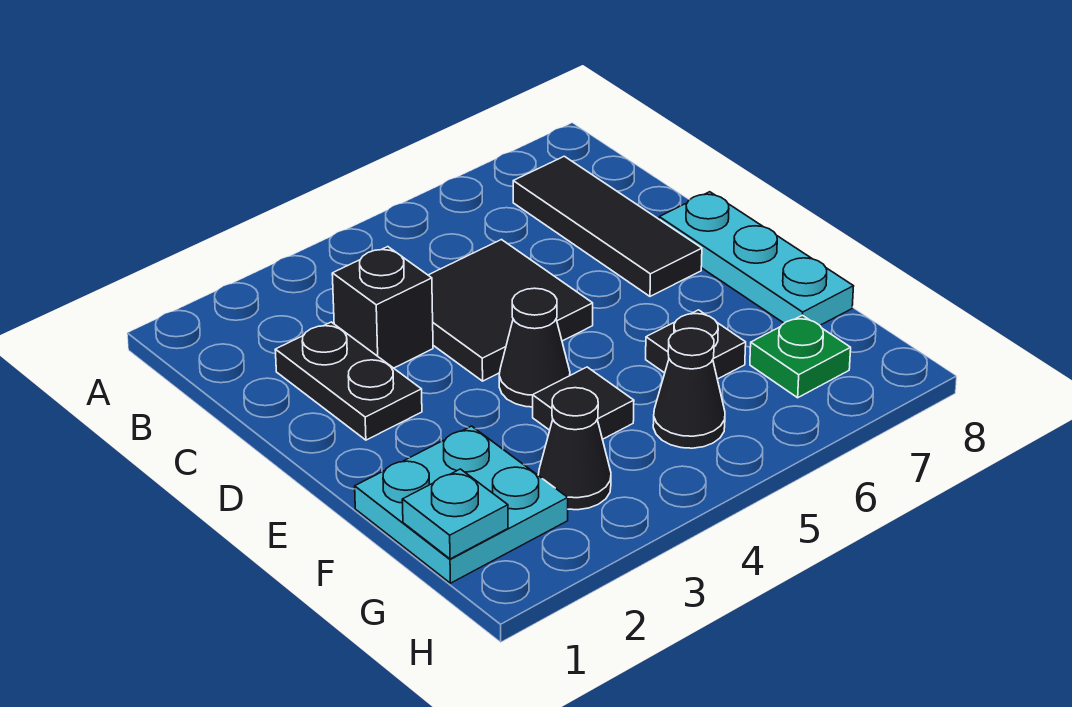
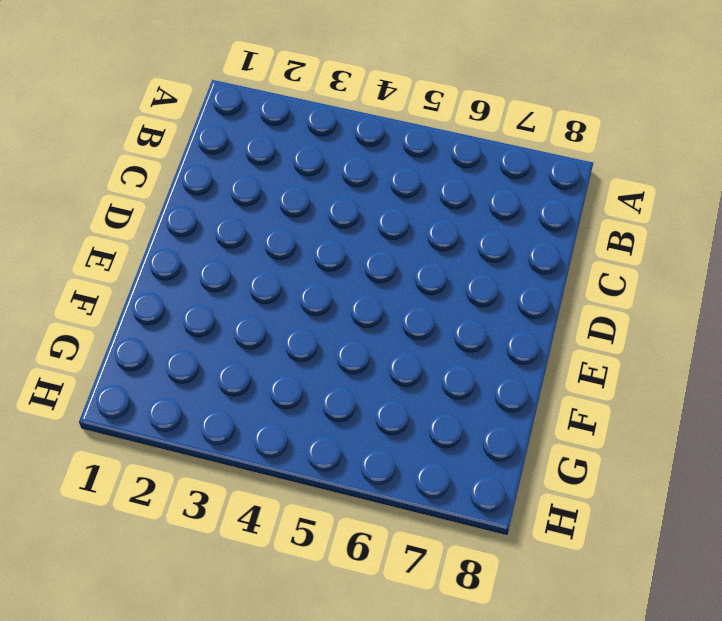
none -> black 1x3 tile [513,156,702,296]
none -> black 1x2 plate [275,322,422,440]
none -> black 1x1 brick [332,247,433,368]

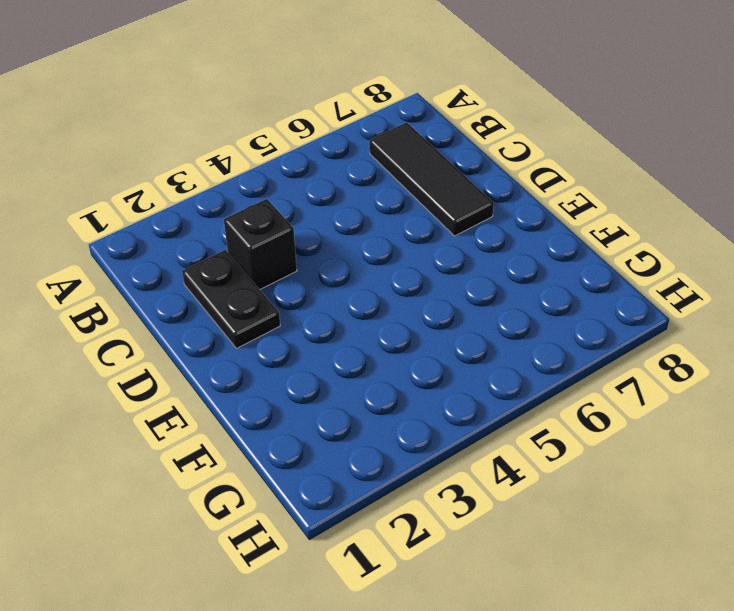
none -> black 2x2 tile [428,240,593,381]
none -> cyan 1x3 plate [659,192,854,325]
none -> black 1x1 cone [499,288,570,407]

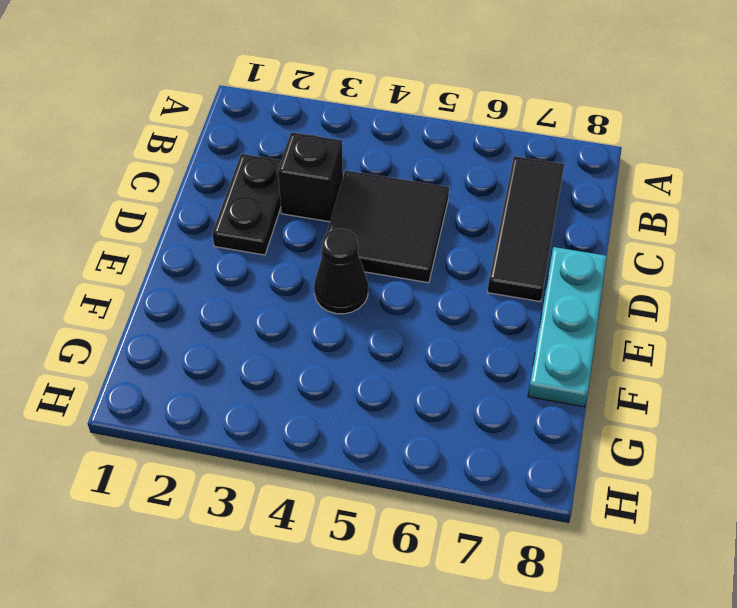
none -> cyan 2x2 plate [355,426,568,583]
none -> black 1x1 tile [533,367,634,439]
none -> black 1x1 plate [646,310,746,379]

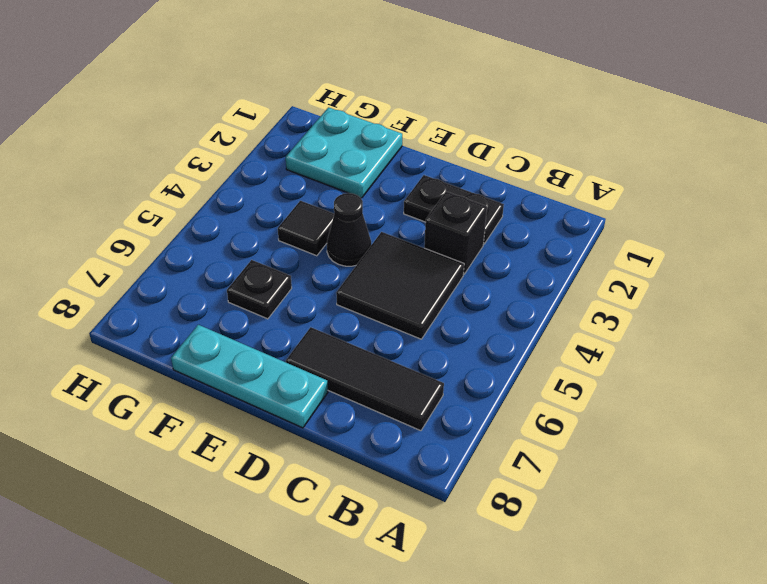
none -> black 1x1 cone [538,388,611,510]
none -> black 1x1 cone [653,328,725,448]
none -> green 1x1 plate [750,315,851,398]

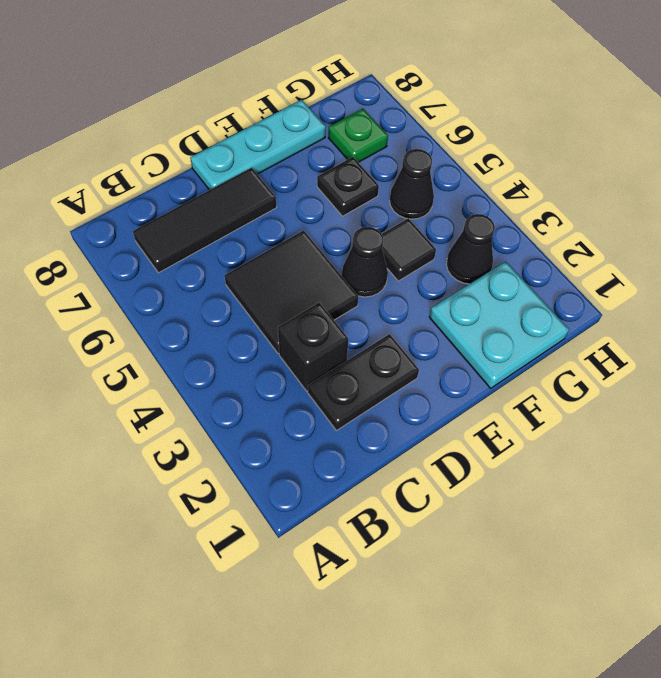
none -> cyan 1x1 plate [402,469,508,559]

